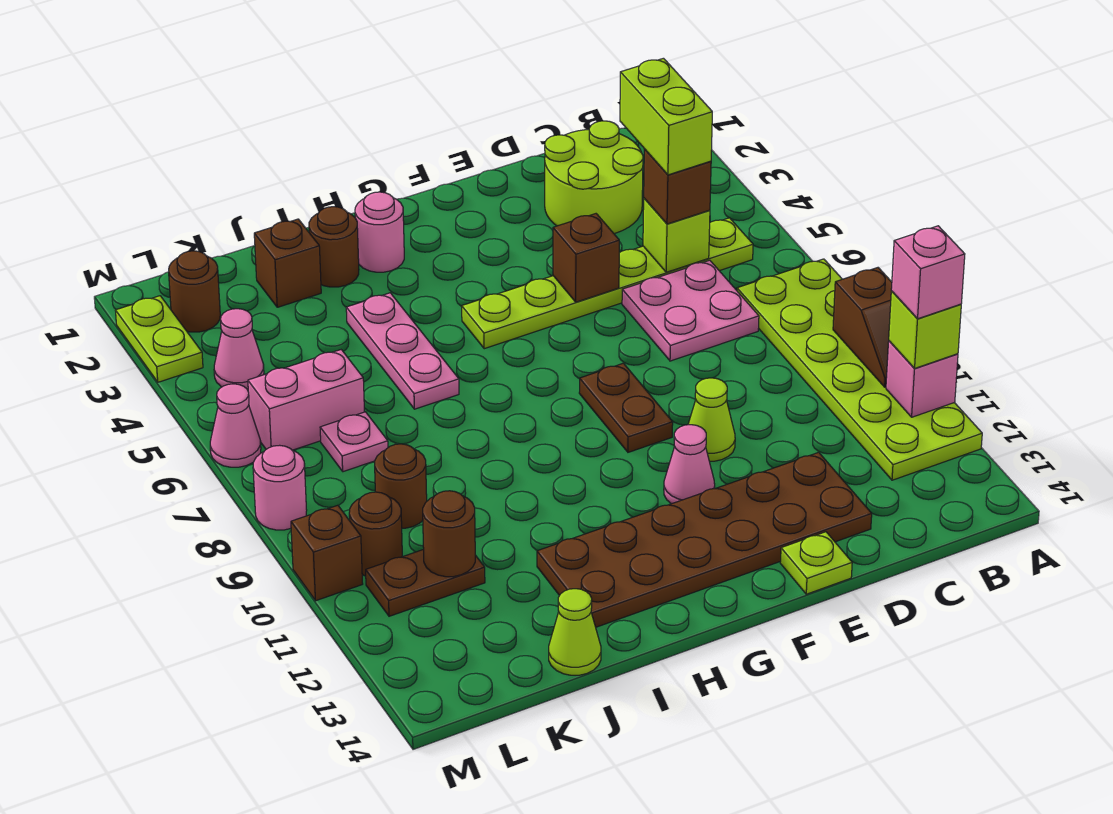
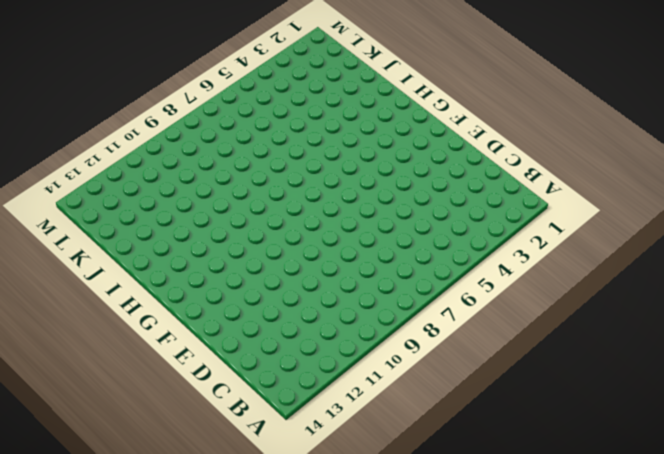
none -> lime 2x6 plate [737,259,982,480]
none -> lime 1x6 plate [462,218,753,349]
none -> lime 2x2 round brick [545,121,643,233]
none -> pink 2x2 plate [622,260,759,361]

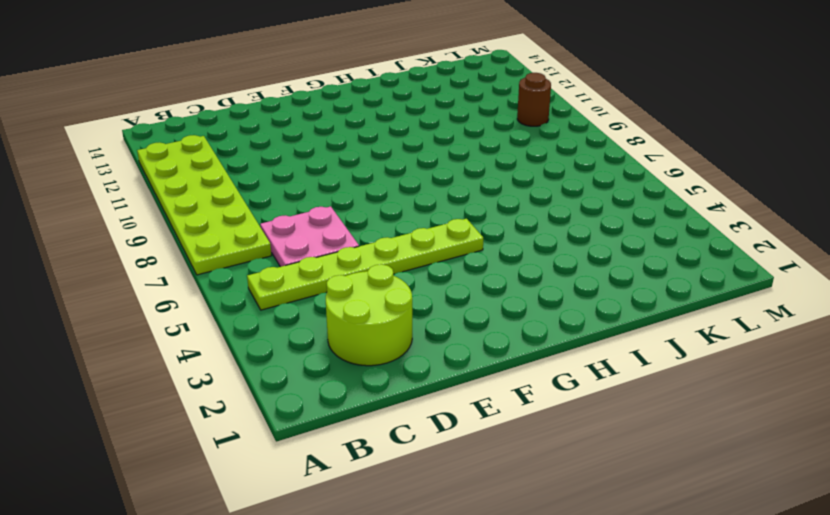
none -> brown 2x6 plate [537,452,872,627]
none -> lime 1x1 cone [688,378,735,461]
none -> lime 1x1 plate [780,532,852,594]
none -> brown 1x2 plate [579,363,673,452]

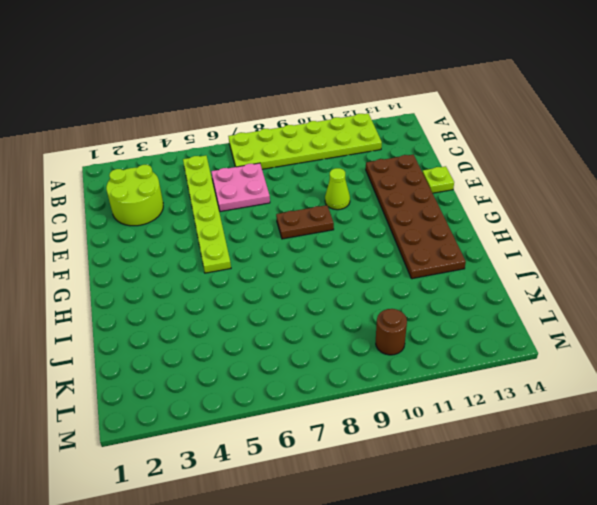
none -> pink 1x1 cone [664,425,715,504]
none -> pink 1x1 round brick [355,192,404,272]
none -> brown 1x1 round brick [309,207,359,287]
none -> pink 1x3 plate [346,293,459,409]

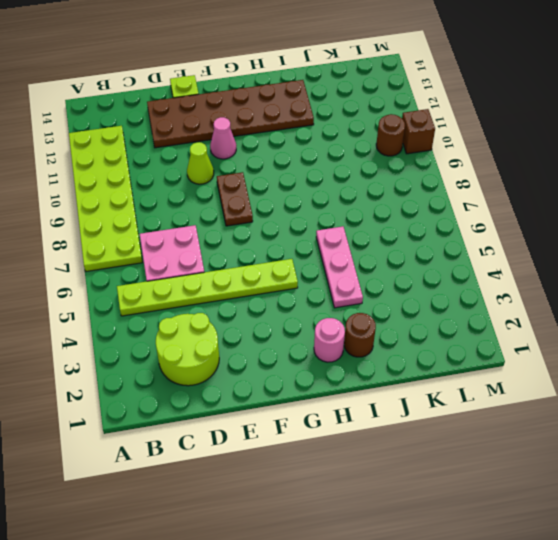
none -> brown 1x1 brick [254,219,321,307]
none -> lime 1x1 cone [549,589,601,675]
none -> pink 1x2 brick [248,350,365,450]
none -> pink 1x1 plate [320,412,388,472]

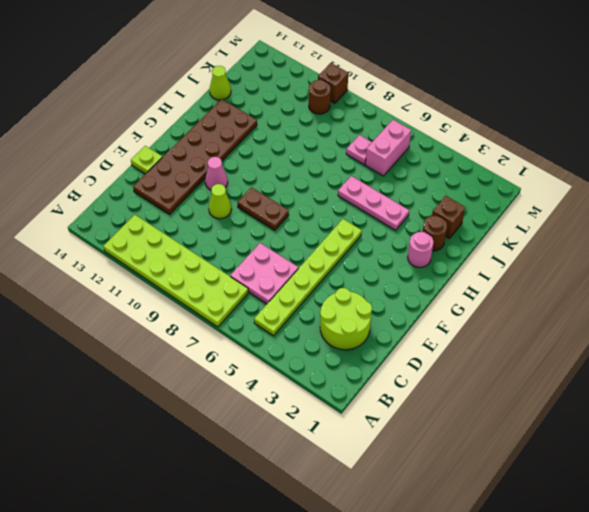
none -> brown 1x1 round brick [375,444,427,528]
none -> brown 1x2 plate [366,549,485,616]
none -> brown 1x1 round brick [169,251,220,332]
none -> pink 1x1 cone [214,309,264,390]

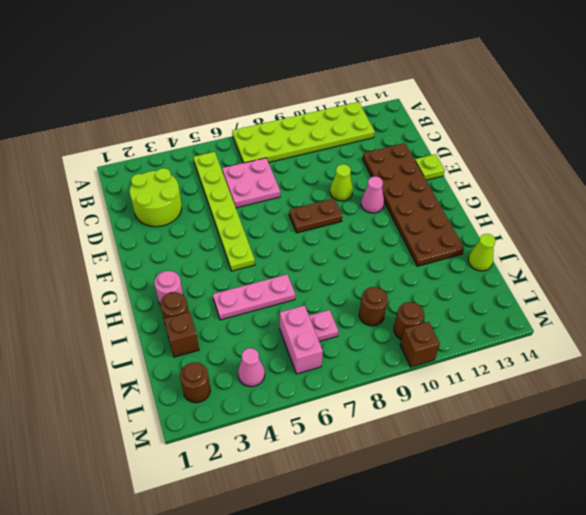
none -> brown 1x2 plate [366,549,485,616]
none -> lime 1x2 plate [115,296,203,382]
none -> pink 1x1 cone [210,384,261,467]
none -> pink 1x1 round brick [253,445,307,530]

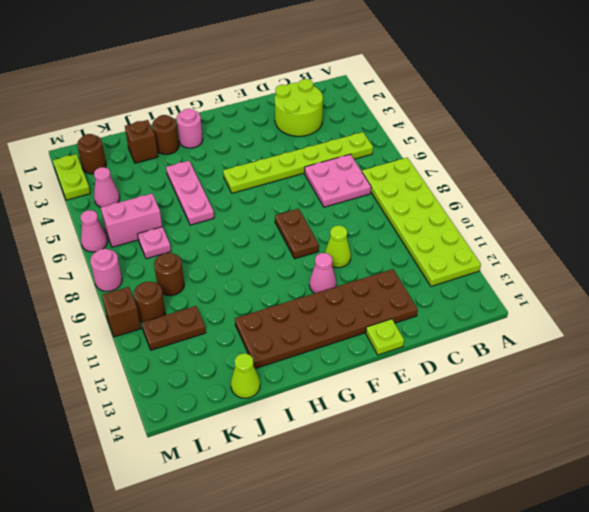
none -> brown 1x2 slope [833,268,892,387]
none -> pink 1x1 brick [886,341,958,417]
none -> lime 1x1 brick [643,198,710,272]
none -> brown 1x1 brick [553,214,619,302]

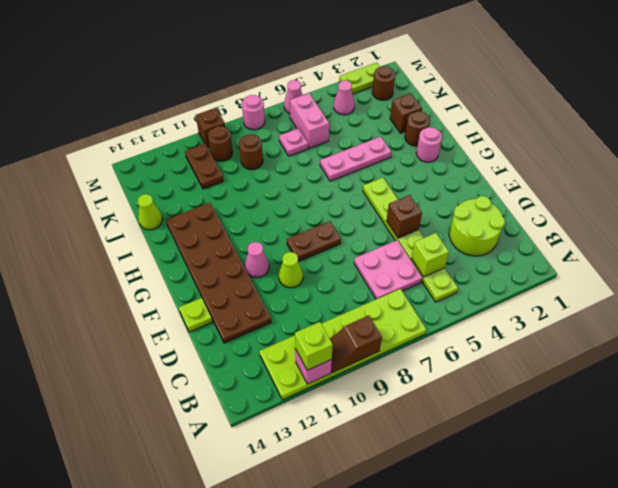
none -> brown 1x1 round brick [423,491,475,577]
none -> brown 1x1 brick [644,149,711,224]
none -> pink 1x1 brick [891,226,965,319]
none -> lime 1x2 brick [620,58,712,175]

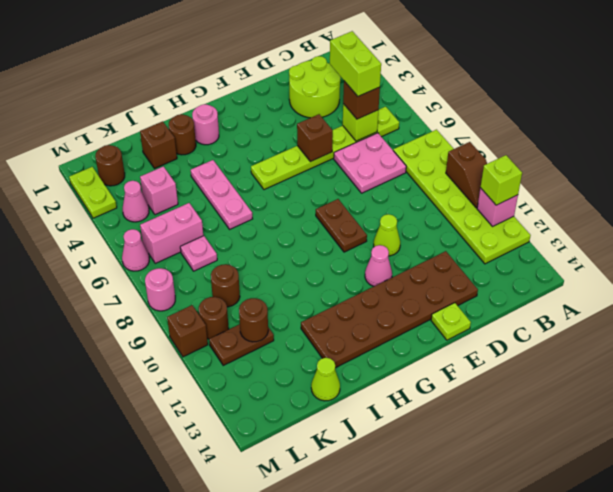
pink 1x1 brick [140,166,178,215] -> pink 1x1 brick moved to [891,226,965,319]

